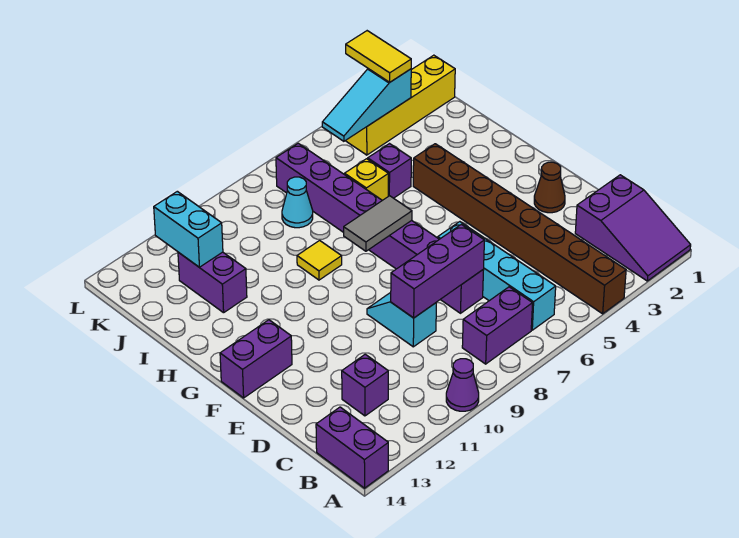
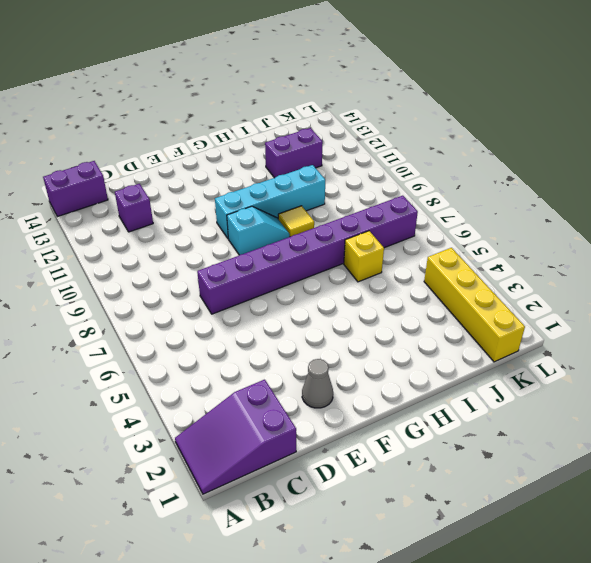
grey 1x1 cone [302,359,333,408] -> brown 1x1 cone [534,162,565,213]
cyan 1x2 slope [227,206,290,255] -> cyan 1x2 slope moved to [367,293,436,347]
cyan 1x4 brick [215,165,325,238] -> cyan 1x4 brick moved to [438,222,556,330]
none -> brown 1x8 brick [413,144,626,314]
none -> purple 1x1 cone [446,359,479,411]
none -> purple 1x2 brick [462,287,533,364]

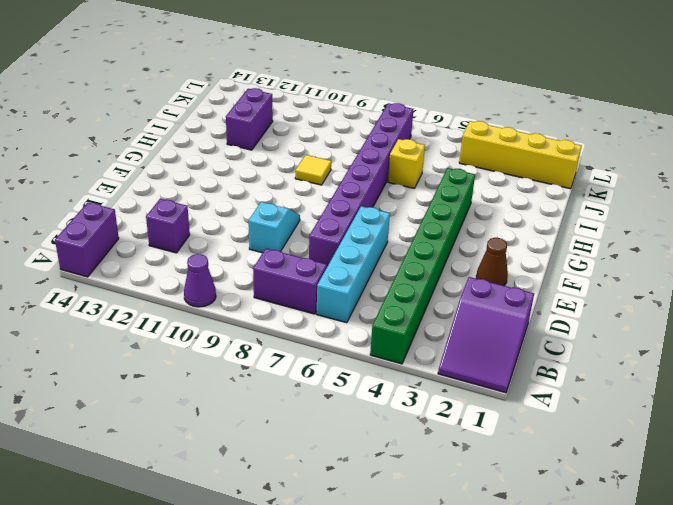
green 1x8 brick [370,168,475,364] -> brown 1x8 brick [413,144,626,314]
none -> purple 1x2 brick [220,320,292,398]
none -> purple 1x1 brick [368,144,411,198]
none -> cyan 1x1 cone [282,177,313,228]

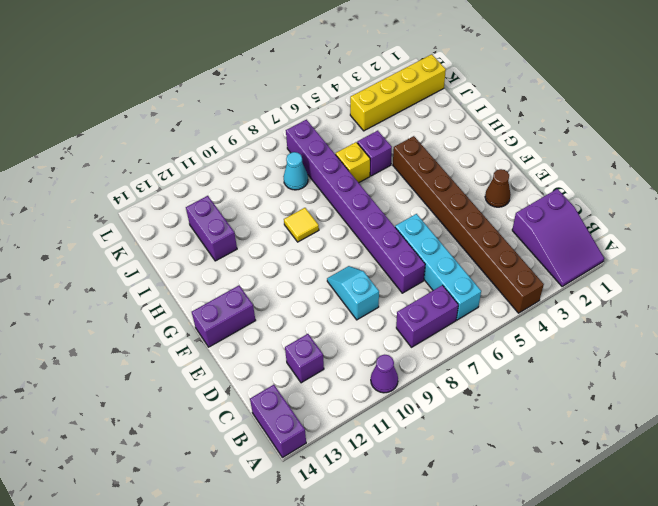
none -> purple 1x3 brick [391,224,484,318]
none -> grey 1x2 tile [344,196,412,251]
none -> cyan 1x2 brick [154,191,223,267]

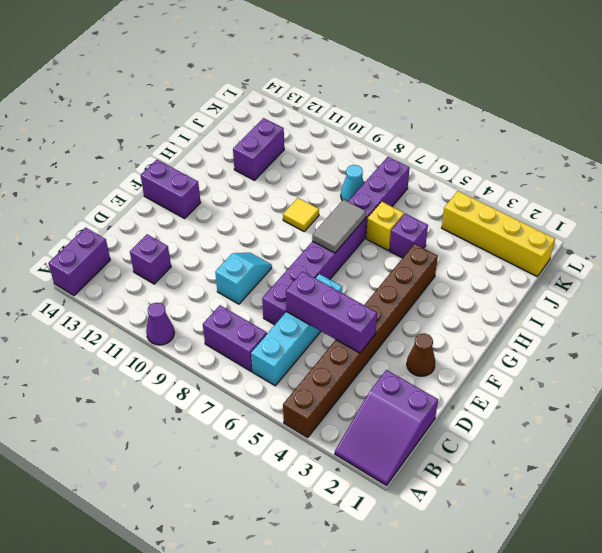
purple 1x3 brick [286,272,377,353] -> purple 1x3 brick moved to [391,224,484,318]
grey 1x2 tile [312,200,366,253] -> grey 1x2 tile turned to [344,196,412,251]
none -> cyan 1x2 brick [154,191,223,267]
none -> cyan 1x3 slope [322,69,411,141]
none -> yellow 1x2 tile [346,31,411,82]

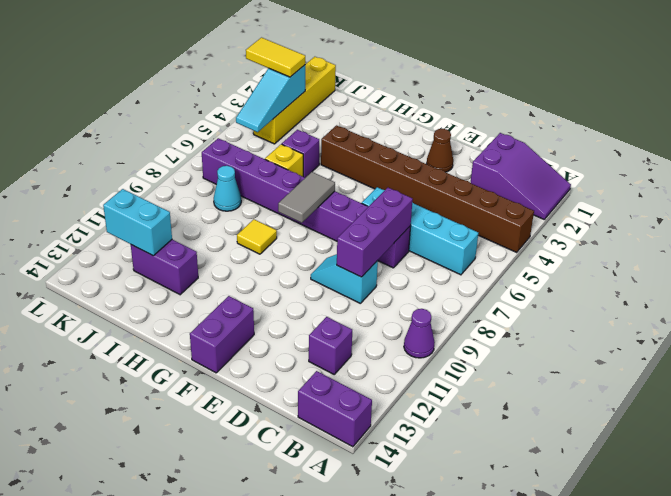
none -> purple 1x2 brick [462,287,533,364]

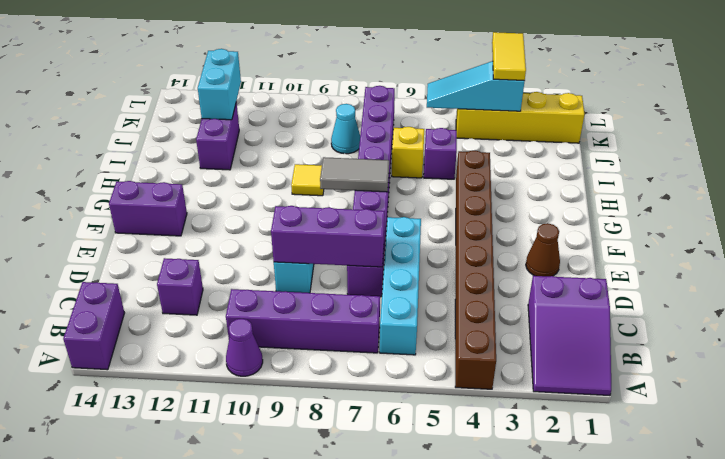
purple 1x4 brick [226,289,380,353] -> purple 1x2 brick [462,287,533,364]

